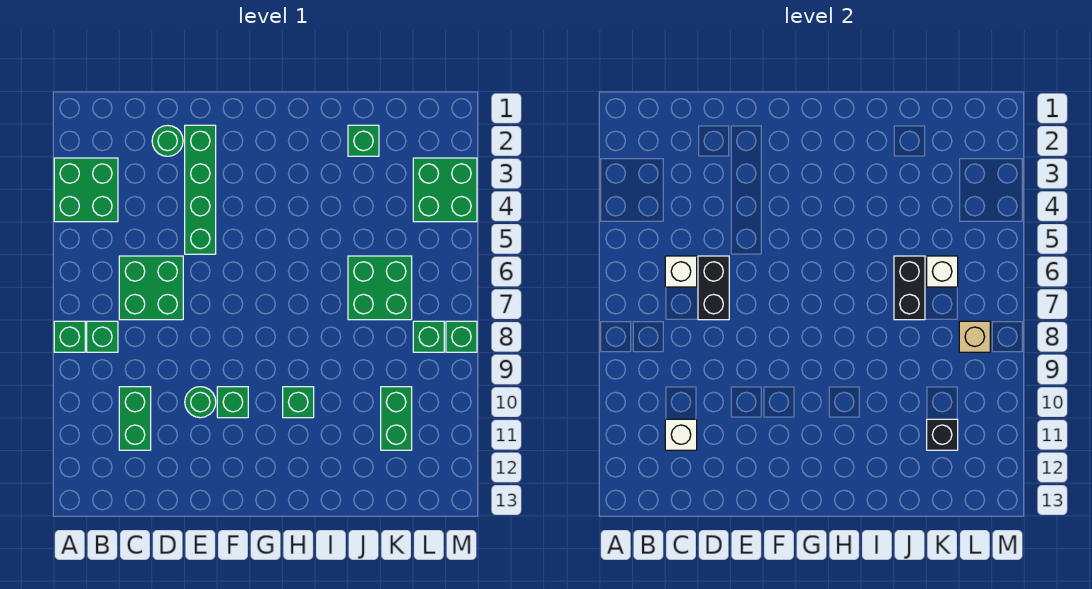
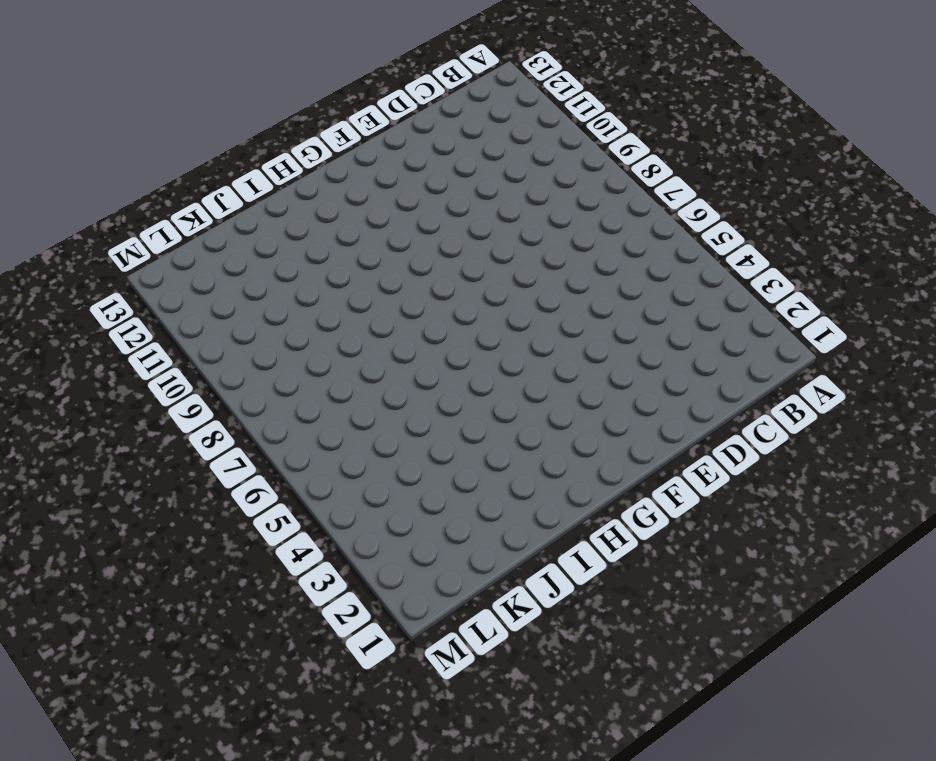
none -> green 2x2 brick [54,158,118,222]
none -> green 1x1 brick [54,321,85,352]
none -> green 1x1 brick [87,321,118,352]

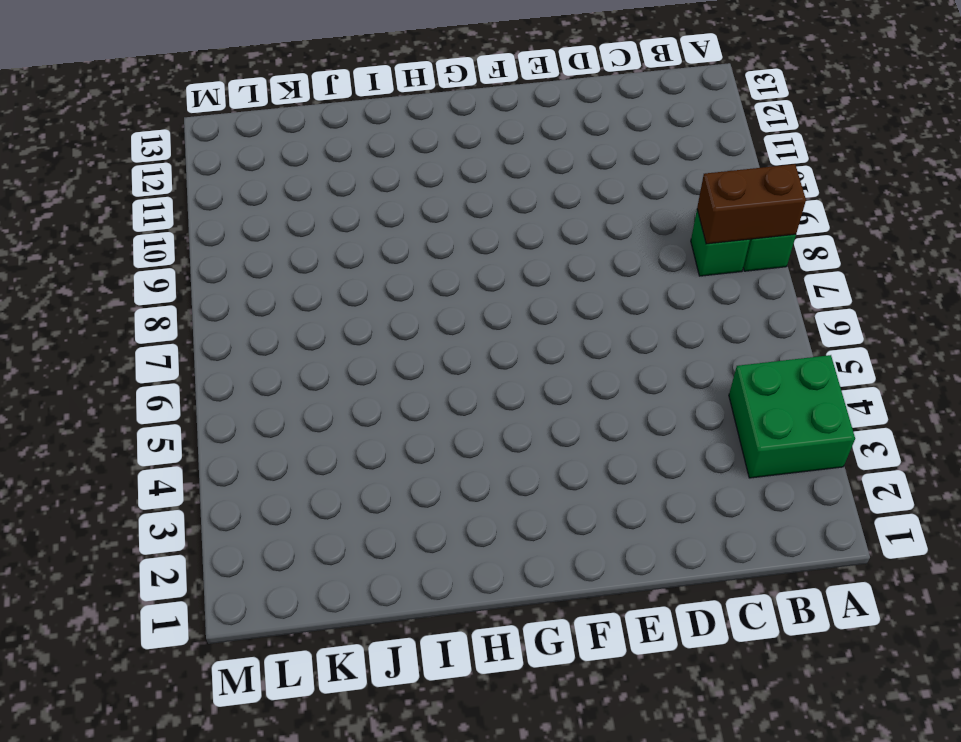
brown 1x2 brick [697,164,806,244] -> none
none -> green 2x2 brick [119,256,183,320]
none -> green 1x2 brick [119,387,151,450]
none -> green 1x1 round brick [152,125,183,156]

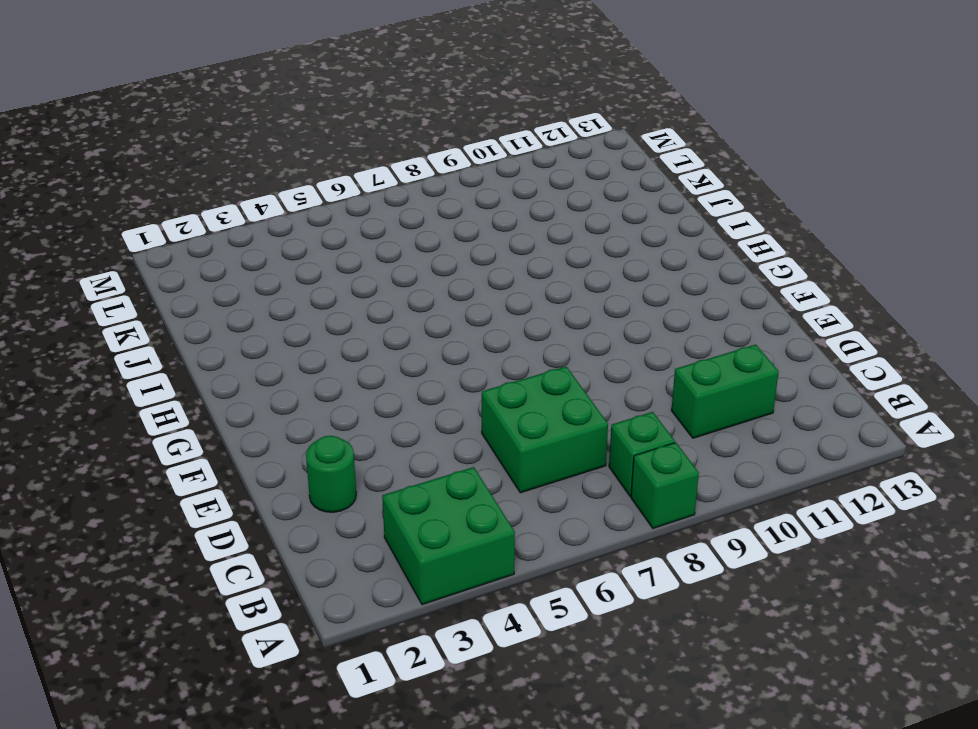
none -> green 1x4 brick [185,125,216,254]
none -> green 1x1 round brick [185,387,216,418]
none -> green 1x1 brick [217,387,248,418]

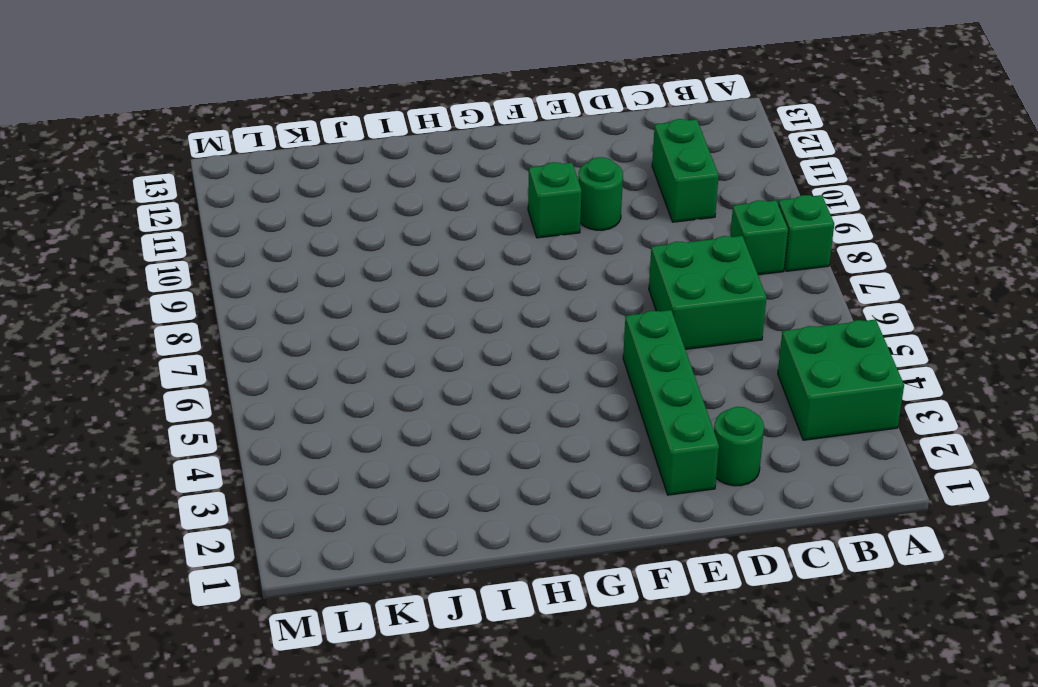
none -> green 1x1 brick [283,387,314,418]
none -> green 1x1 brick [348,125,379,156]
none -> green 2x2 brick [348,256,412,320]

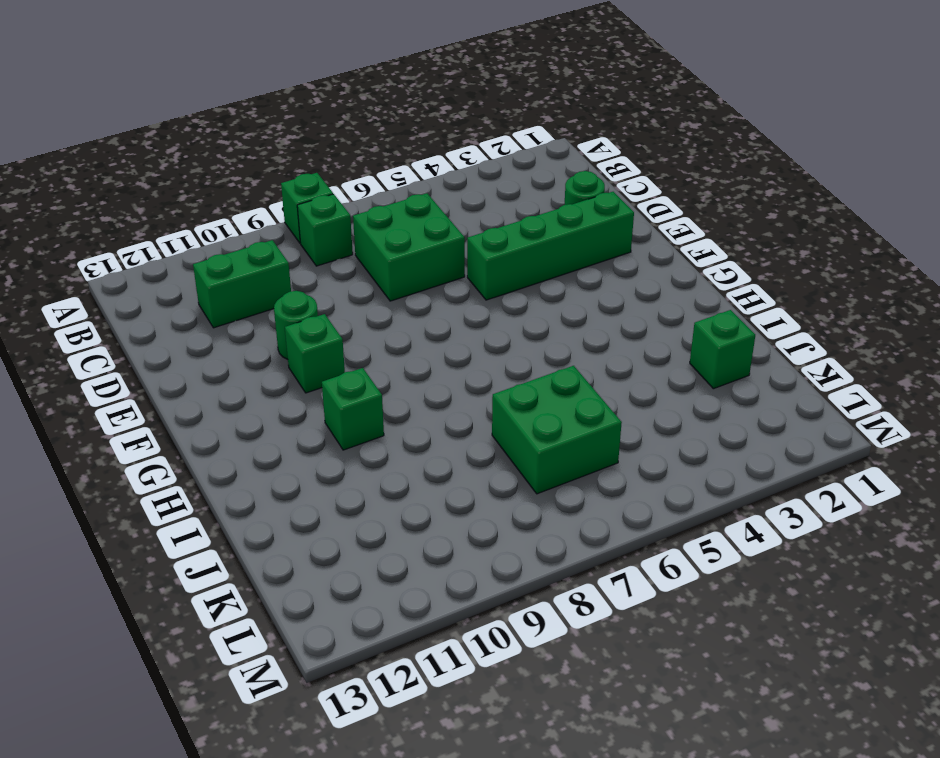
none -> green 2x2 brick [54,158,118,222]
none -> green 1x2 brick [381,387,412,450]
none -> green 2x2 brick [413,158,477,222]

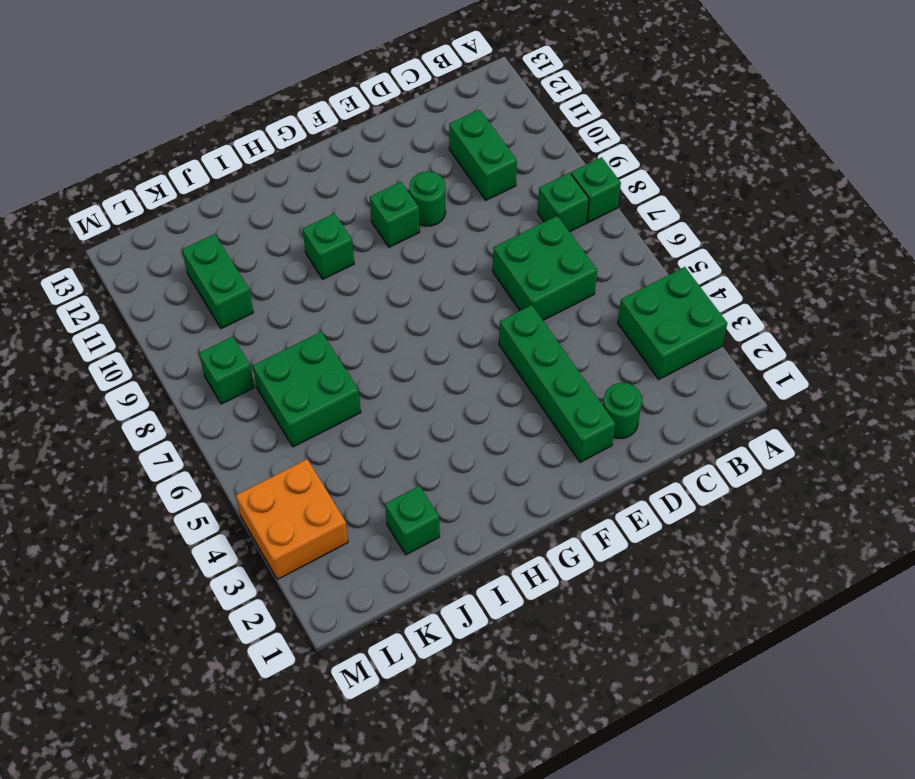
orange 2x2 brick [236,459,348,579] -> green 2x2 brick [413,158,477,222]
none -> green 1x1 brick [446,321,477,352]
none -> white 1x1 brick [665,256,697,287]
none -> white 1x1 brick [665,419,697,450]

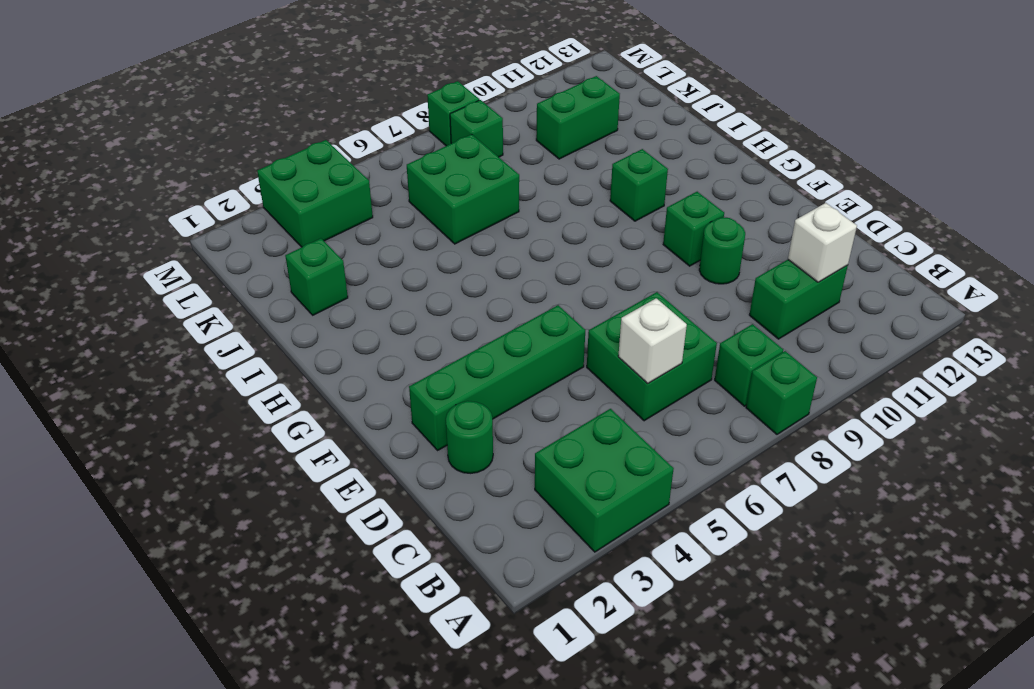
none -> black 1x2 brick [698,256,729,320]
none -> black 1x2 brick [894,256,925,320]
none -> white 1x1 brick [927,256,958,287]

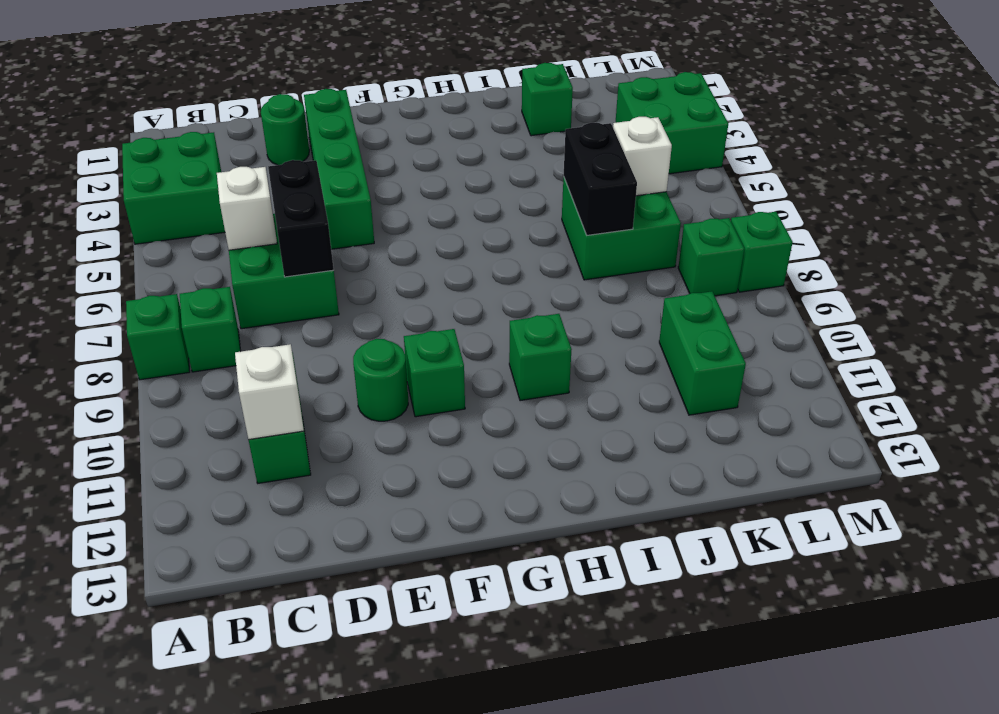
none -> black 1x1 brick [927,419,958,450]
none -> tan 1x1 brick [959,321,990,352]

